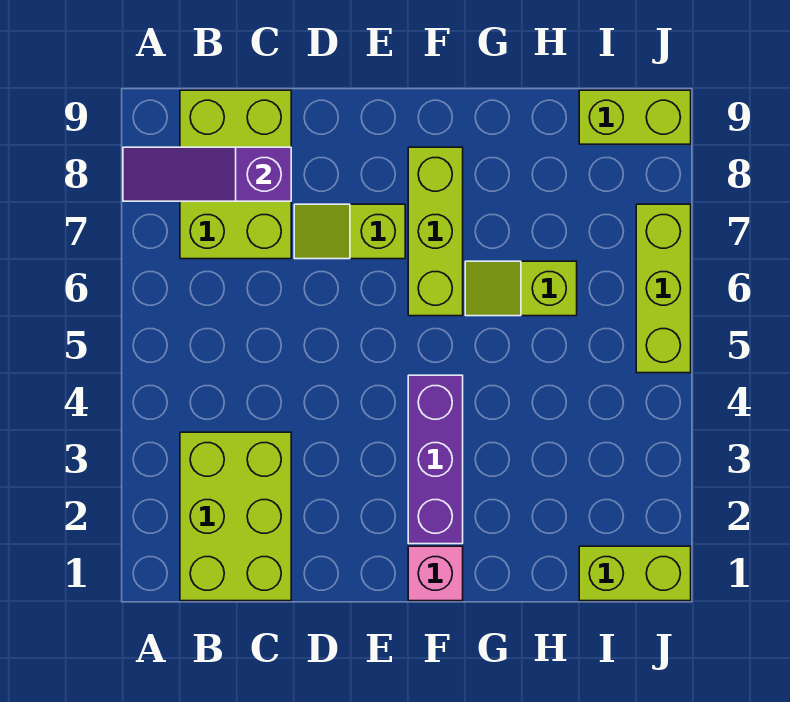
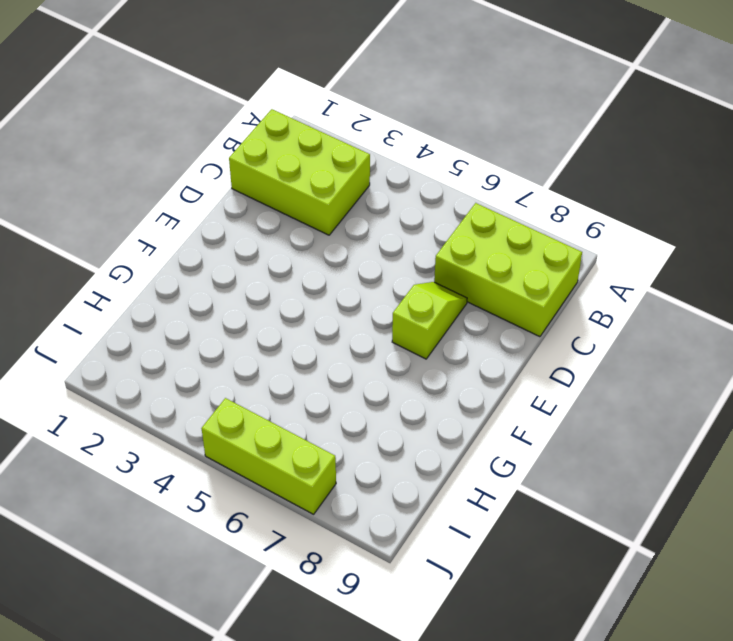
none -> pink 1x1 brick [408,546,463,601]
none -> purple 1x3 brick [408,375,463,544]

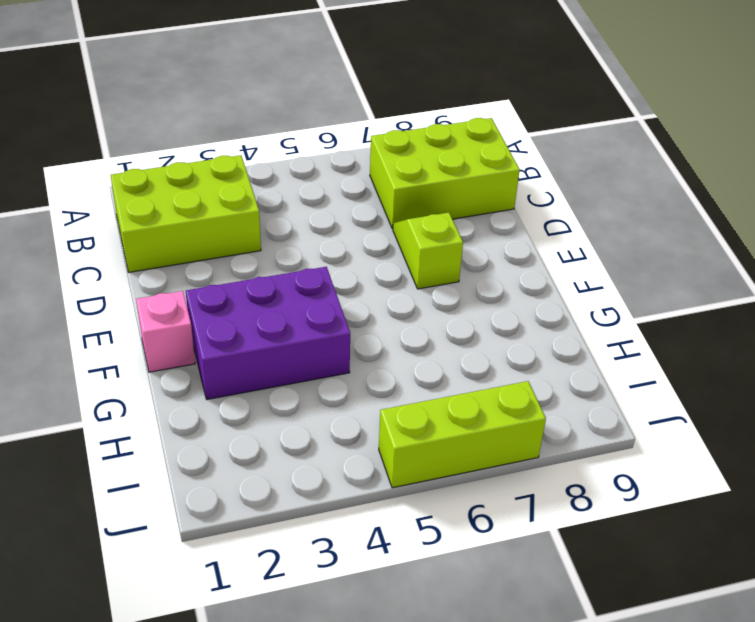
purple 2x3 brick [186,267,350,399] -> purple 1x3 brick [408,375,463,544]
none -> lime 1x3 brick [408,147,463,316]
none -> lime 1x2 slope [465,261,577,316]

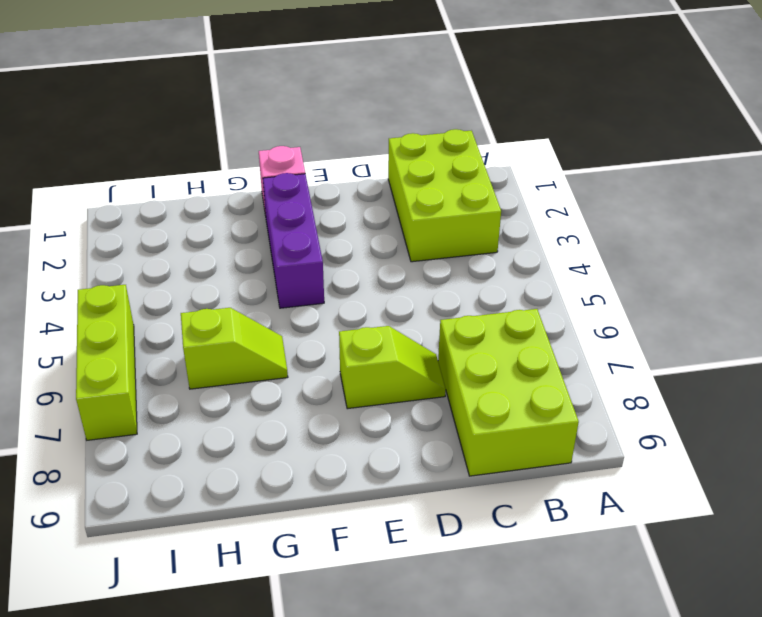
none -> lime 1x3 brick [408,147,463,316]
none -> lime 1x2 brick [579,546,691,601]

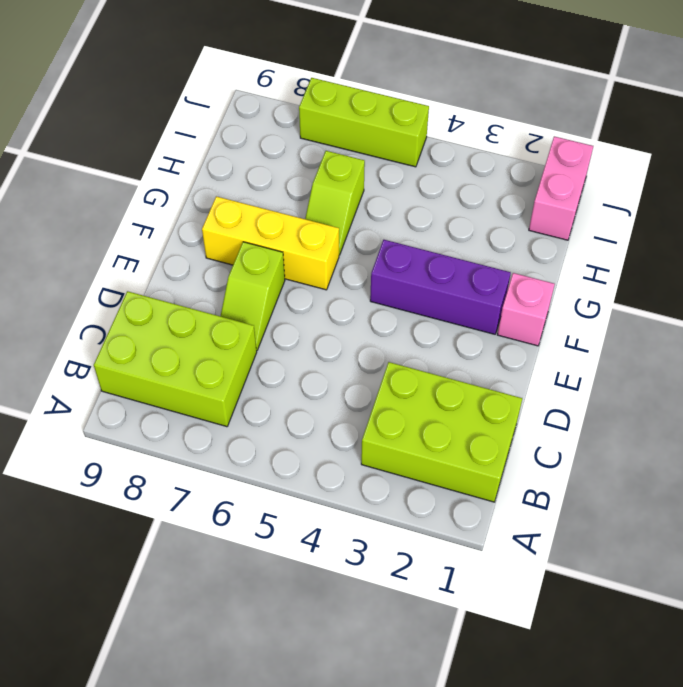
yellow 1x3 brick [202,196,339,290] -> lime 1x3 brick [408,147,463,316]
pink 1x2 brick [529,136,593,240] -> lime 1x2 brick [579,546,691,601]
none -> lime 1x2 brick [579,90,691,144]
none -> purple 1x3 slope [123,147,291,201]

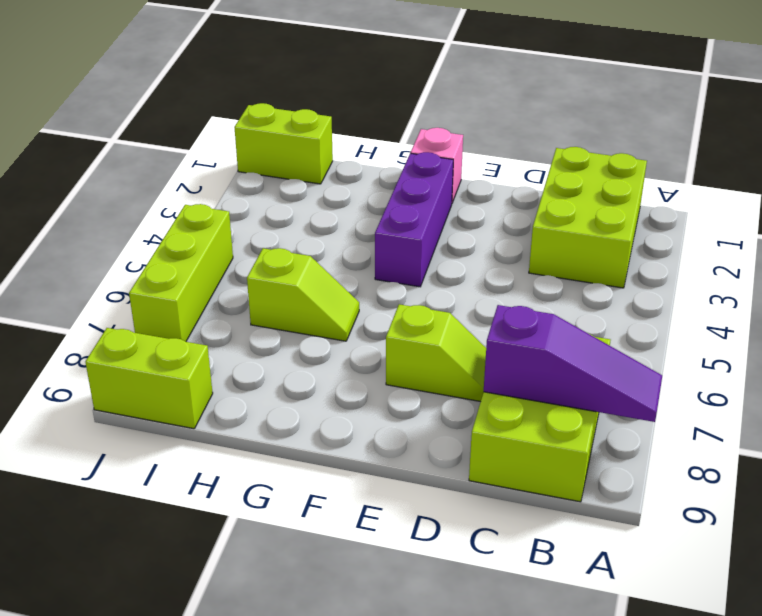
none -> lime 1x3 brick [408,147,463,316]

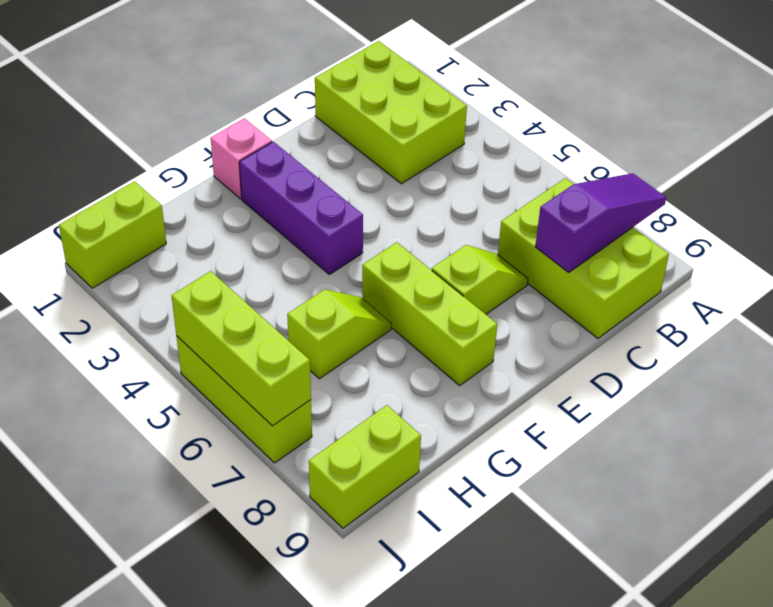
lime 1x3 brick [171,271,311,426] -> none

